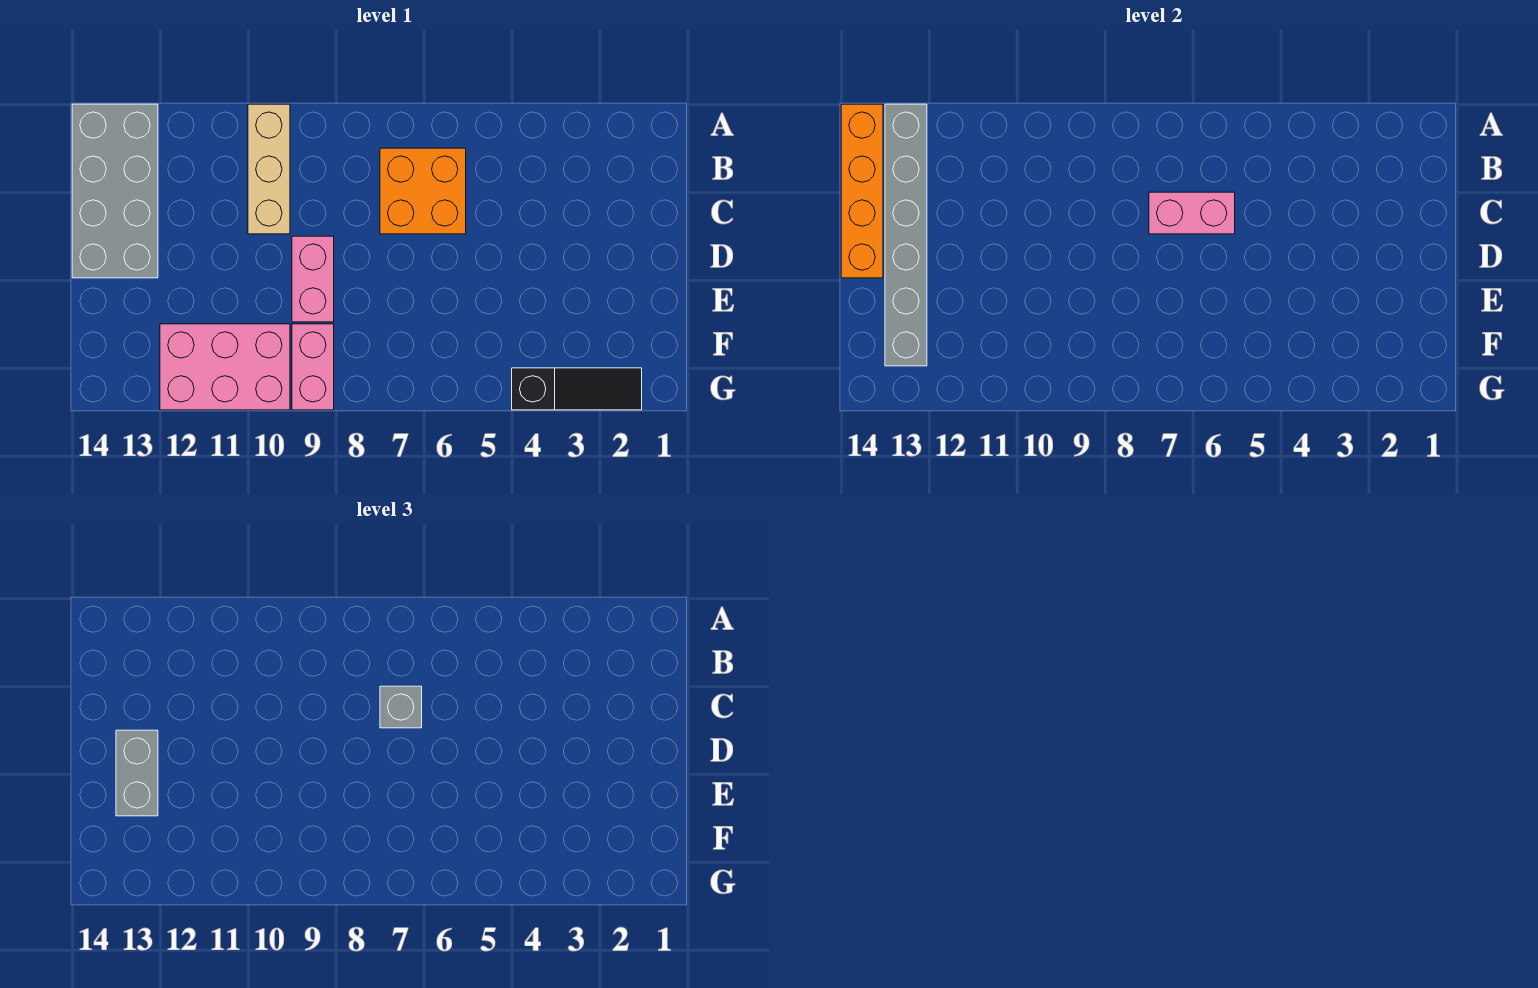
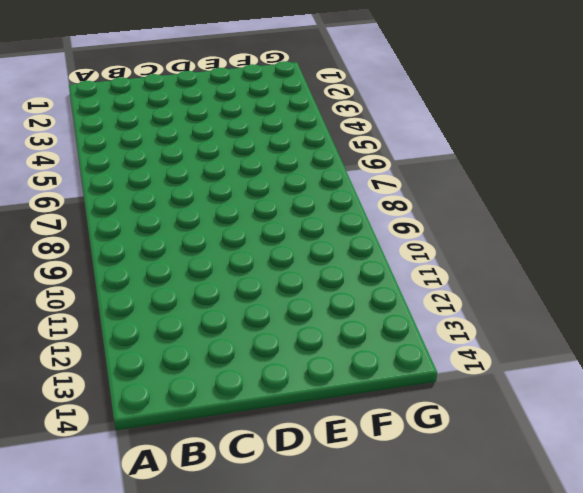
none -> tan 1x3 brick [248,104,290,234]
none -> grey 2x4 brick [72,104,158,278]
none -> orange 2x2 brick [380,148,466,234]

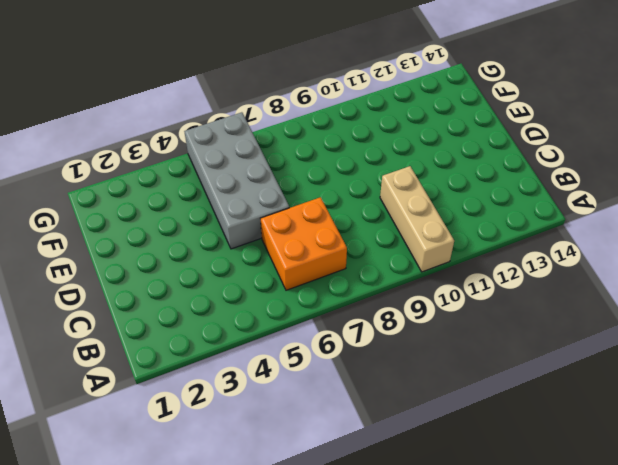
grey 2x4 brick [184,112,289,249] -> grey 2x4 brick moved to [72,104,158,278]
none -> pink 1x2 brick [292,236,334,322]
none -> pink 1x2 brick [292,324,334,410]
none -> pink 2x3 brick [160,324,290,410]

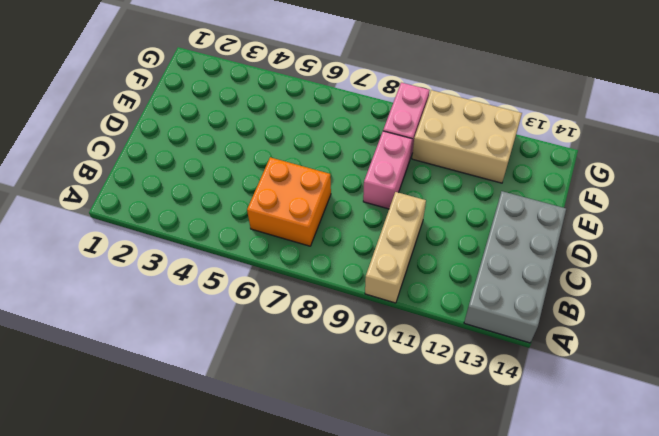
tan 2x3 brick [412,90,522,183] -> pink 2x3 brick [160,324,290,410]
none -> black 1x3 slope [512,368,642,410]
none -> grey 1x6 brick [885,104,927,366]
none -> orange 1x4 brick [841,104,883,278]

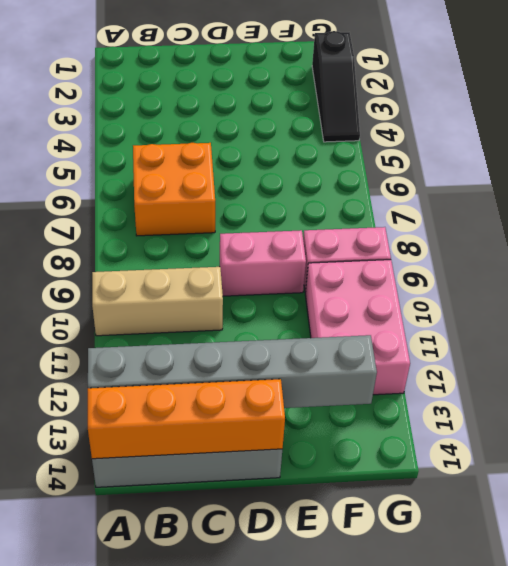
black 1x3 slope [312,31,360,142] -> black 1x3 slope turned to [512,368,642,410]
none -> pink 1x2 brick [1149,192,1235,234]
none -> grey 1x1 brick [380,686,422,728]
none -> grey 1x2 brick [116,730,158,816]

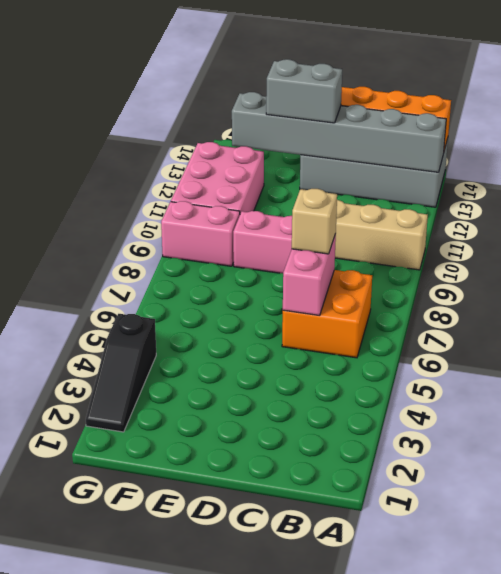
tan 1x1 brick [292,189,337,254] -> grey 1x1 brick [380,686,422,728]

